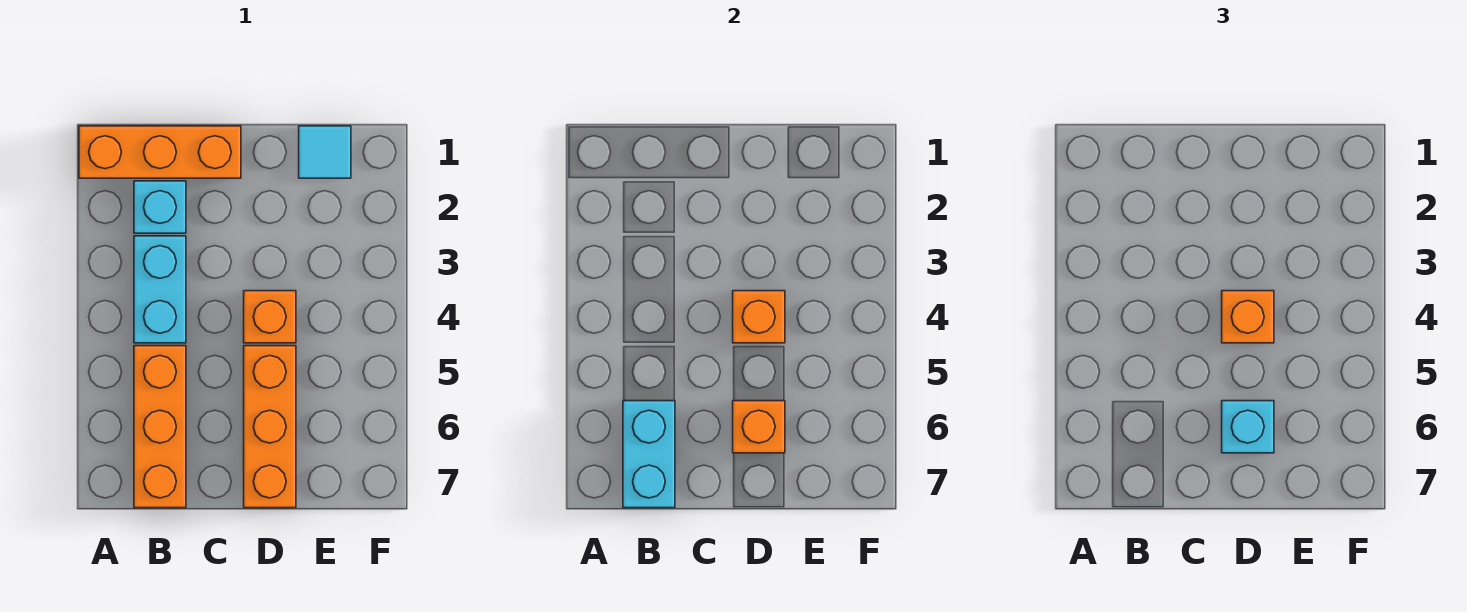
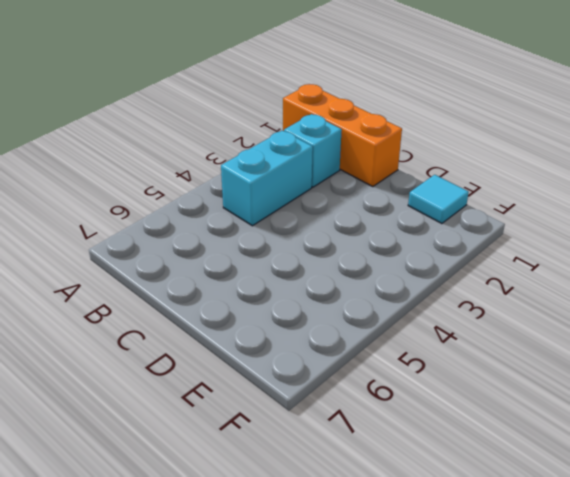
none -> orange 1x3 brick [134,346,186,508]
none -> orange 1x1 brick [244,291,296,343]
none -> orange 1x3 brick [244,346,296,508]

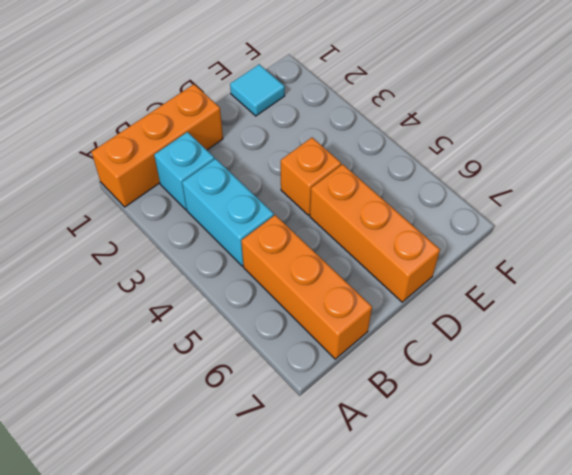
none -> cyan 1x2 brick [623,401,675,508]
none -> orange 1x1 brick [733,291,785,343]
none -> orange 1x1 brick [733,401,785,453]

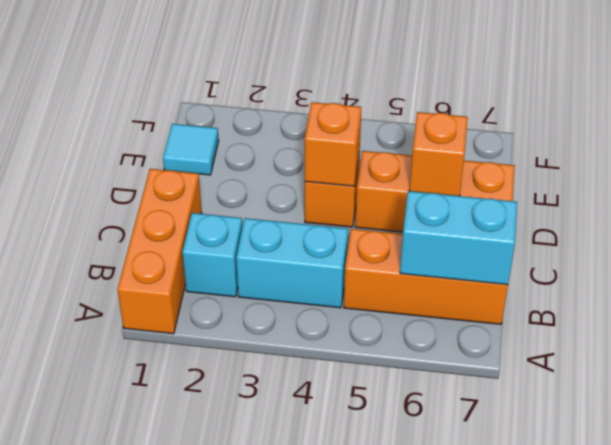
none -> orange 1x1 brick [1222,291,1274,343]
none -> cyan 1x1 brick [1222,401,1274,453]

